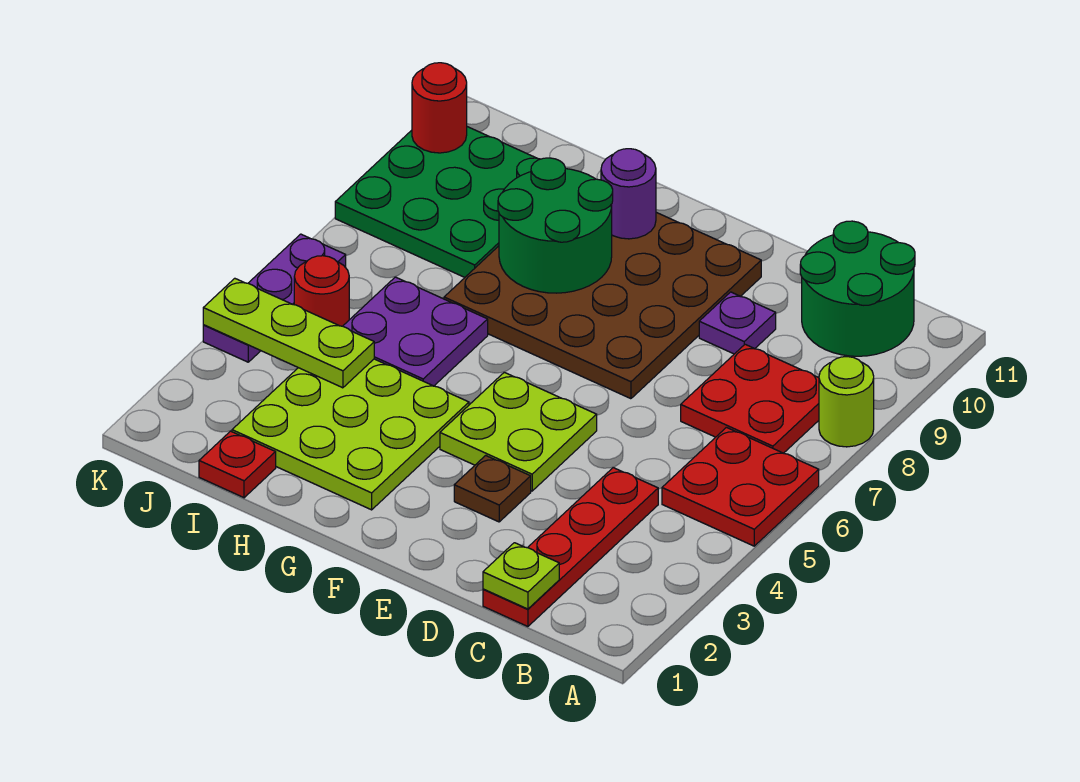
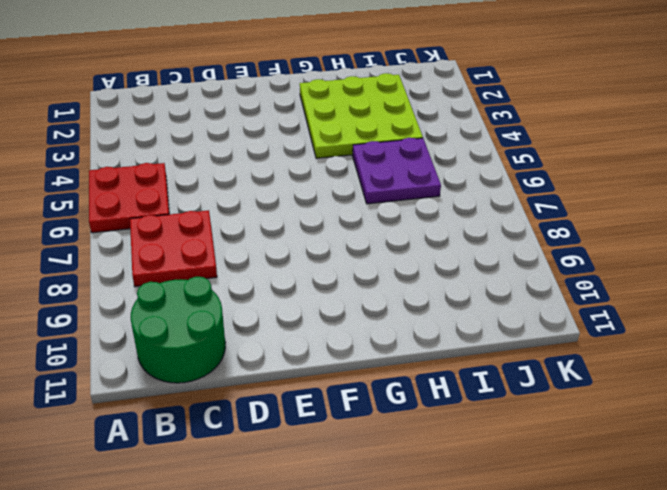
none -> lime 1x1 round brick [819,357,874,447]
none -> red 1x4 plate [483,468,658,627]
none -> purple 1x1 plate [699,292,776,354]

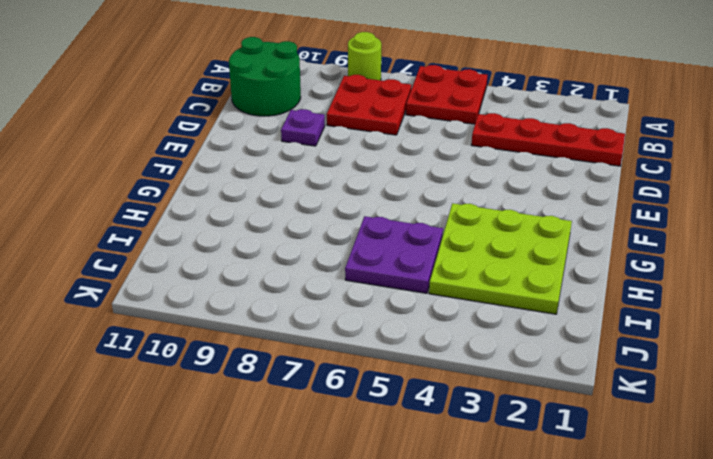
none -> brown 1x1 plate [454,455,531,522]
none -> lime 2x2 plate [440,372,597,491]
none -> brown 4x4 plate [444,212,761,399]

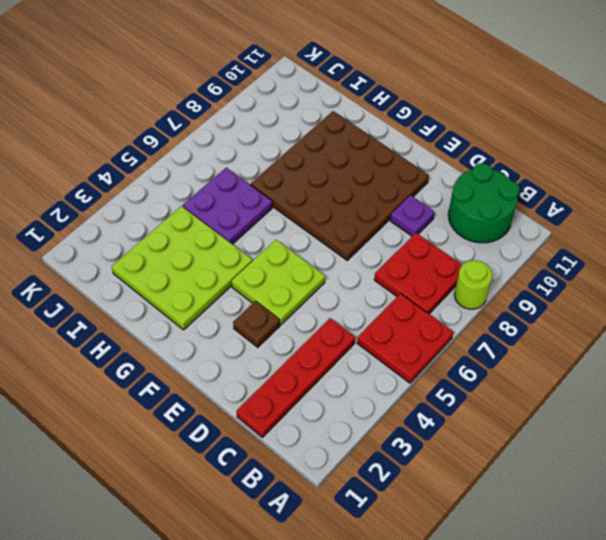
none -> red 1x1 plate [199,431,276,498]
none -> green 3x3 plate [335,127,540,277]
none -> red 1x1 round brick [294,256,349,326]

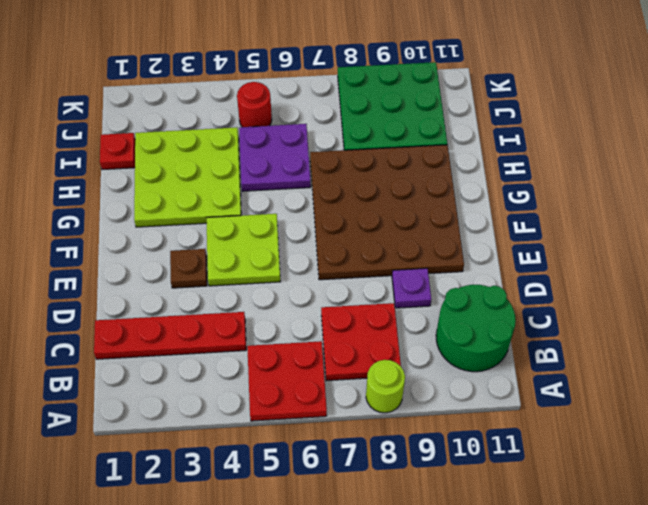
none -> purple 1x3 plate [203,234,346,362]
none -> lime 1x1 plate [483,543,559,609]
none -> green 2x2 round brick [498,158,613,293]

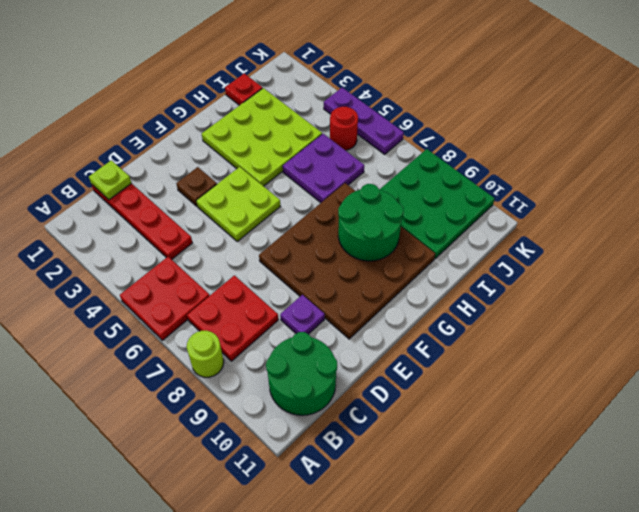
none -> purple 1x1 round brick [601,149,656,239]
none -> lime 1x3 plate [203,278,374,388]
none -> red 1x1 round brick [412,63,467,153]

